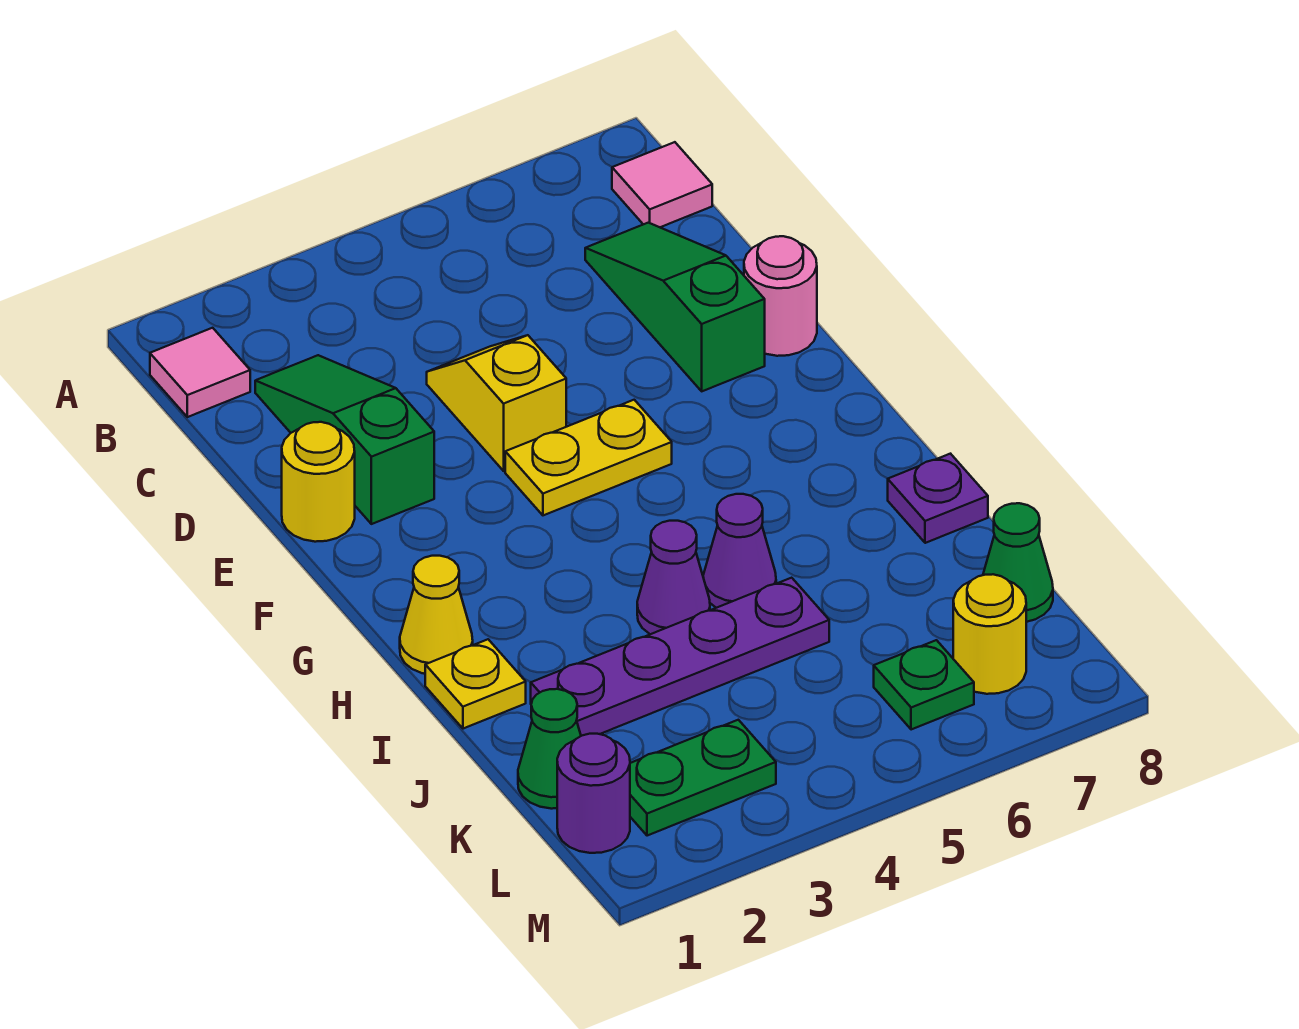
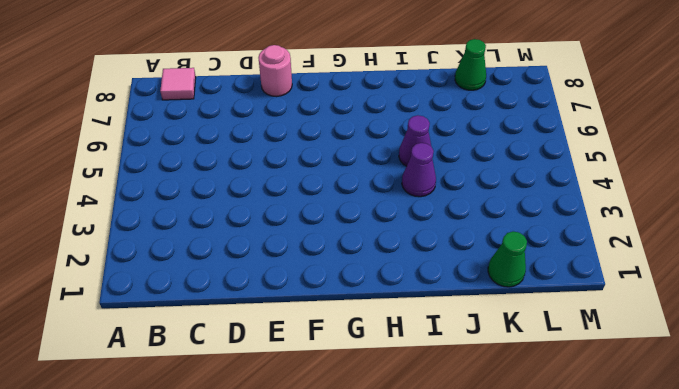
none -> pink 1x1 tile [150,328,250,417]
none -> green 1x3 slope [255,355,434,524]
none -> green 1x3 slope [585,223,765,391]

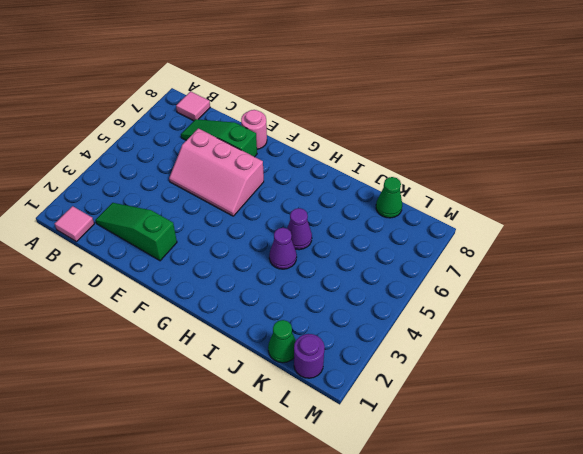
pink 2x3 slope [169,128,264,216] -> yellow 1x2 plate [505,400,672,515]
none -> yellow 1x2 slope [427,335,566,471]
none -> yellow 1x1 round brick [282,422,355,542]
none -> yellow 1x1 cone [400,556,473,674]

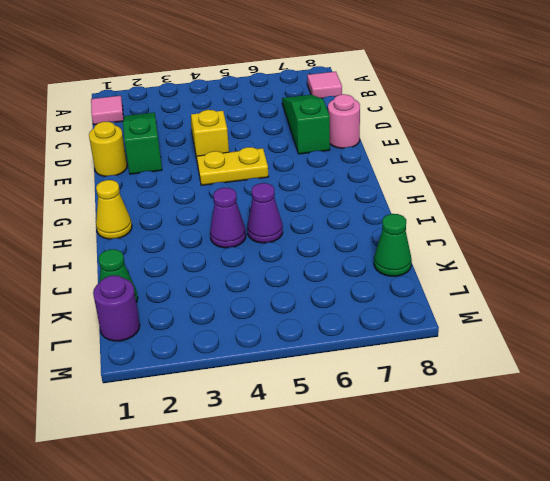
none -> yellow 1x1 plate [425,639,526,729]
none -> purple 1x1 plate [888,454,988,543]
none -> purple 1x4 plate [531,578,829,736]

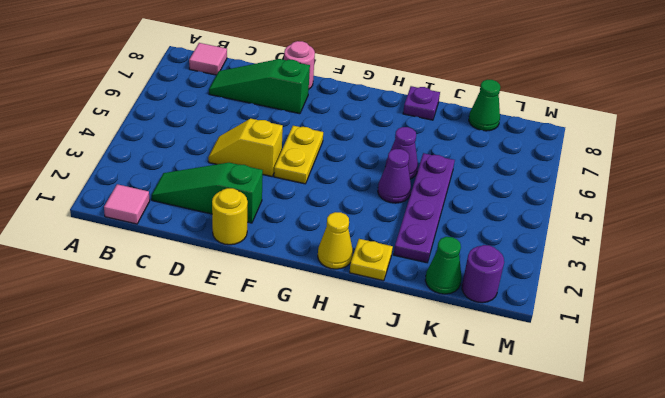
none -> green 1x2 plate [630,720,776,836]
none -> green 1x1 plate [874,640,974,730]
none -> yellow 1x1 round brick [953,574,1026,694]

